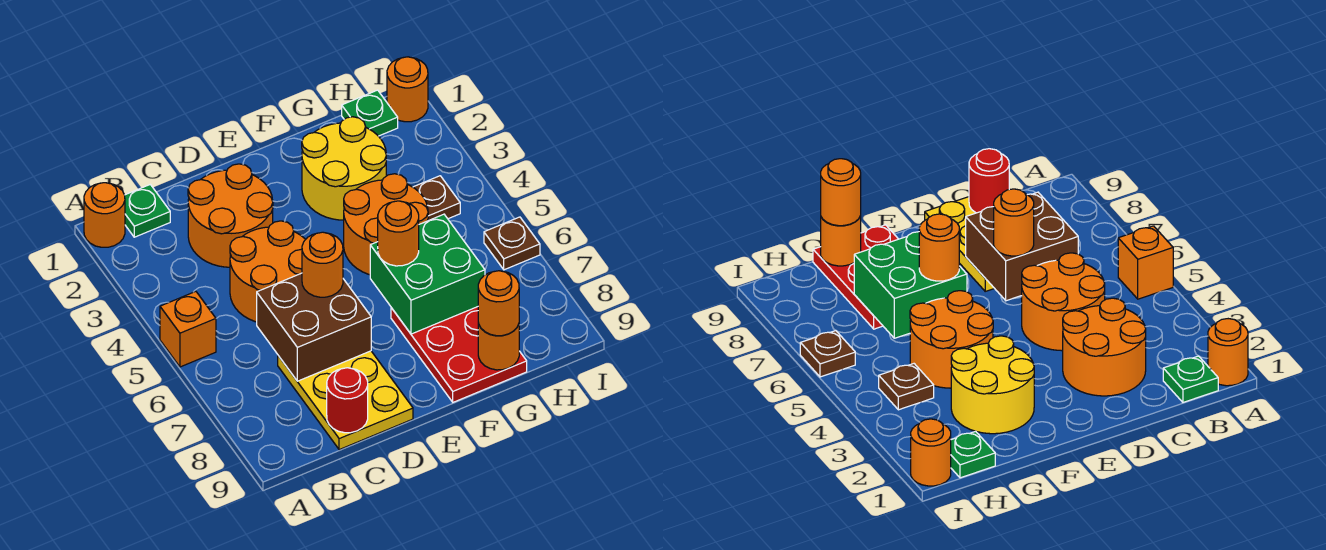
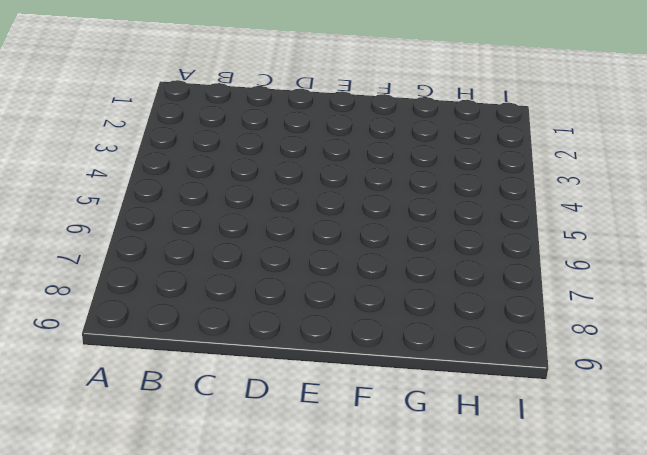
none -> orange 1x1 round brick [84,183,125,247]
none -> orange 1x1 brick [160,291,216,367]
none -> green 1x1 plate [125,185,170,237]

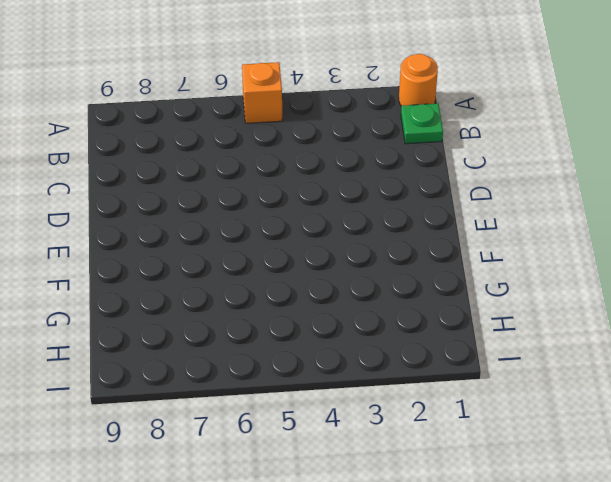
none -> orange 2x2 round brick [188,164,273,267]
none -> orange 2x2 round brick [230,221,306,322]
none -> yellow 2x3 plate [278,351,413,450]

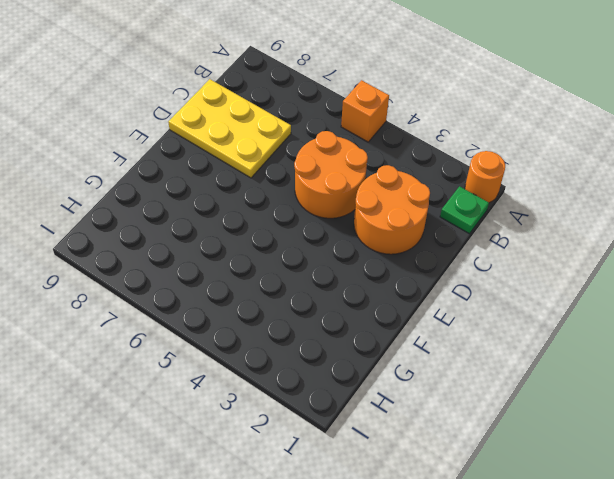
none -> yellow 2x2 round brick [302,117,386,220]
none -> orange 2x2 round brick [344,174,428,275]
none -> red 2x3 plate [391,307,527,402]

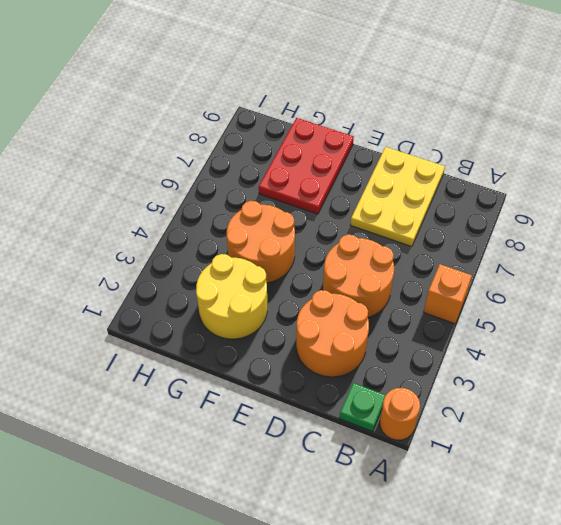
none -> green 1x1 plate [342,90,398,136]
none -> brown 1x1 plate [413,176,460,221]
none -> orange 1x1 round brick [387,57,428,122]

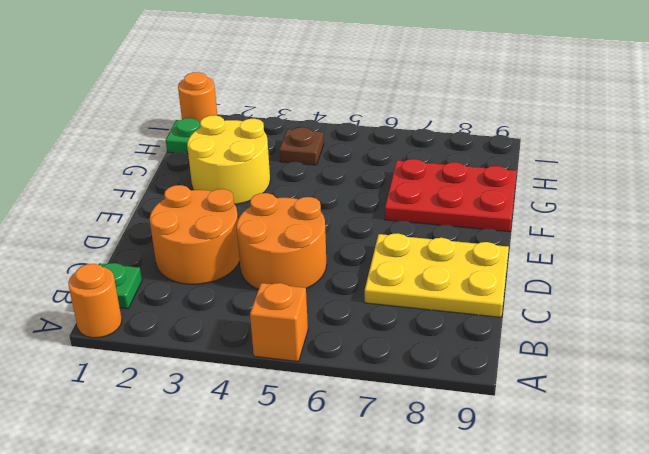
none -> orange 2x2 round brick [344,174,428,275]
none -> brown 1x1 plate [484,217,540,270]
none -> brown 2x2 brick [257,273,371,381]

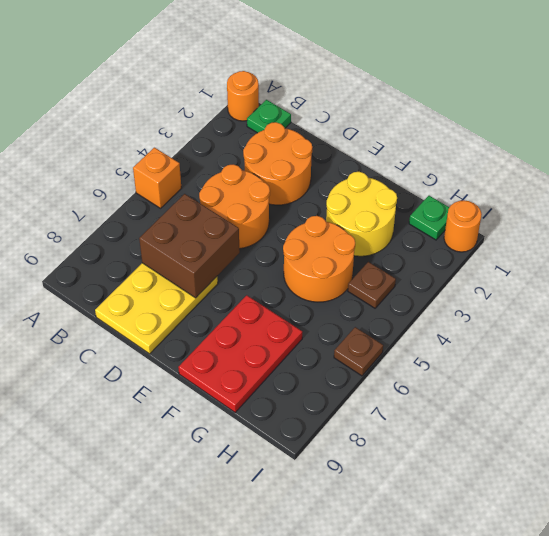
none -> red 1x1 round brick [327,368,368,433]
none -> green 2x2 brick [370,214,485,334]
none -> orange 1x1 round brick [478,323,519,370]

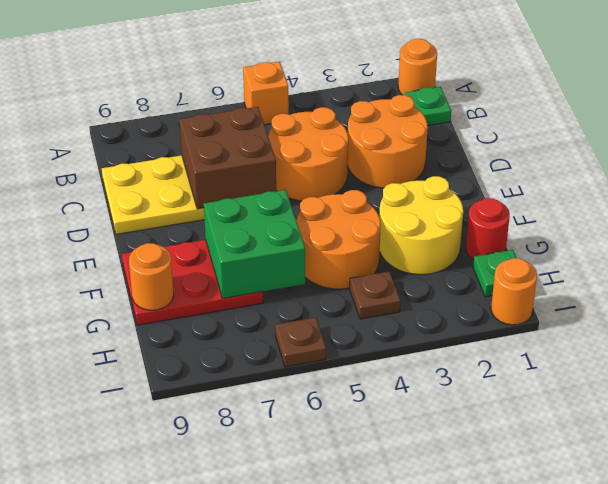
red 1x1 round brick [466,198,510,260] -> red 1x1 round brick moved to [327,368,368,433]
none -> orange 1x1 round brick [302,232,343,297]
none -> orange 1x1 round brick [378,201,419,266]
none -> orange 1x1 round brick [478,271,519,336]

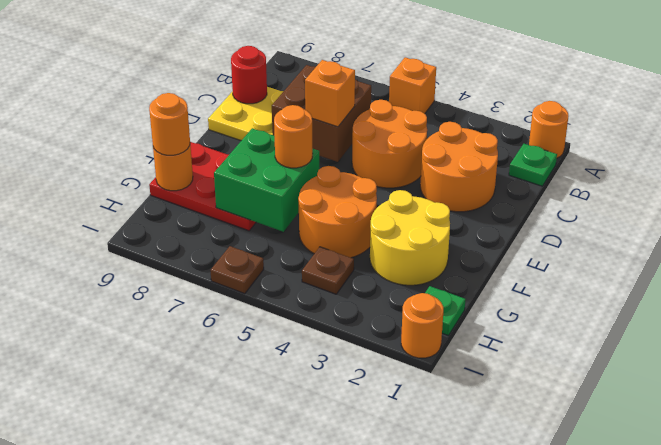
orange 1x1 brick [305,60,355,127] -> orange 1x1 round brick [302,232,343,297]

